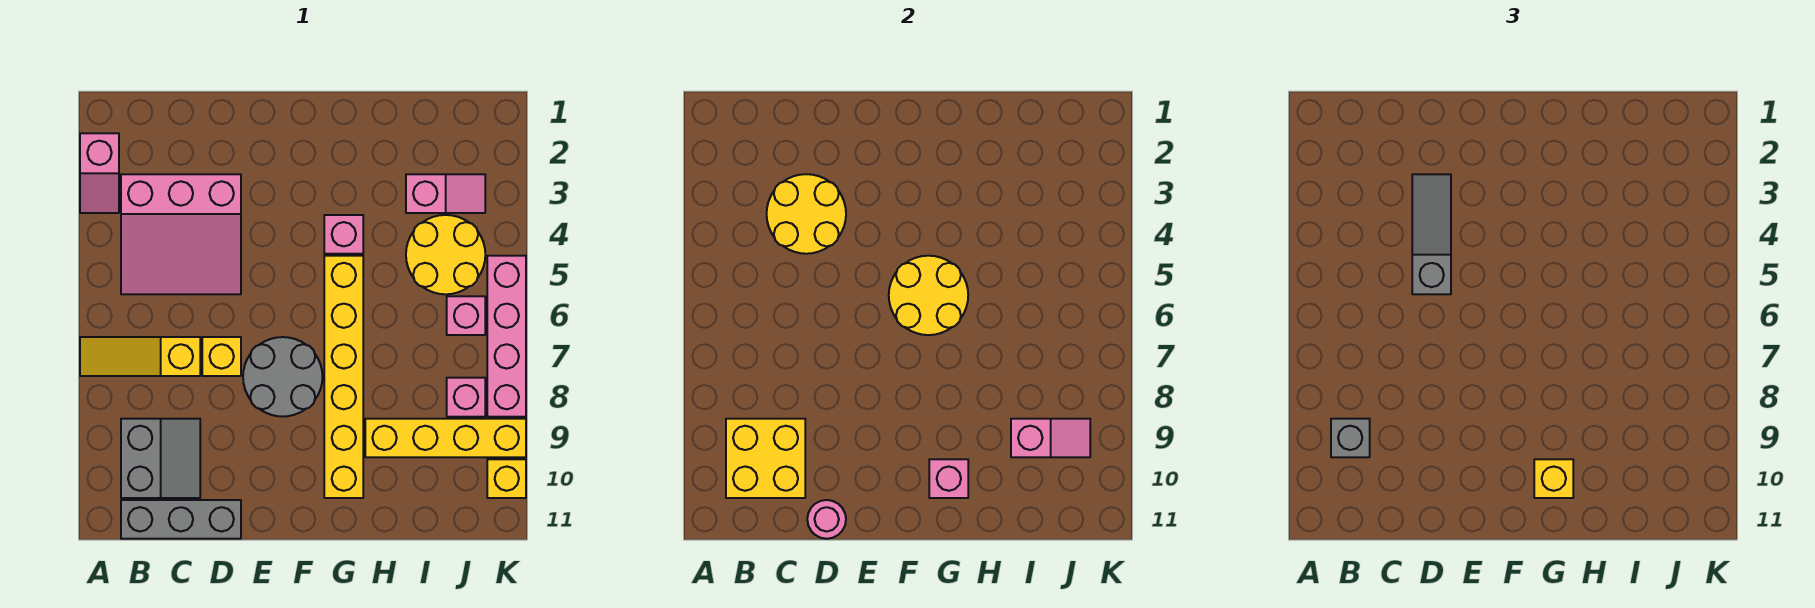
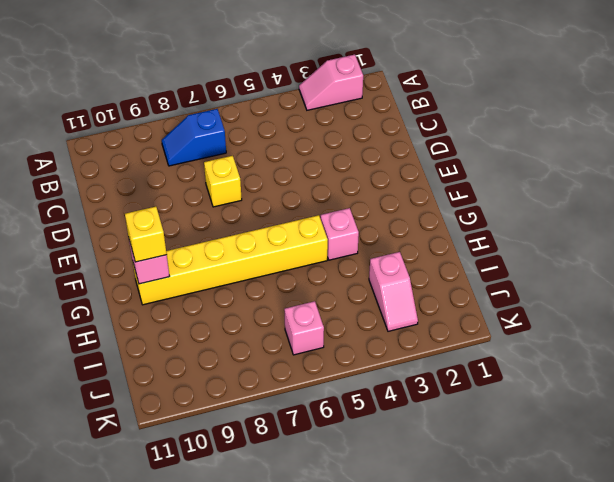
blue 1x2 slope [162,109,226,166] -> yellow 1x3 slope [80,337,200,376]
none -> pink 3x3 slope [121,174,241,294]
none -> grey 2x2 slope [121,419,200,498]
none -> grey 1x3 brick [121,500,241,539]

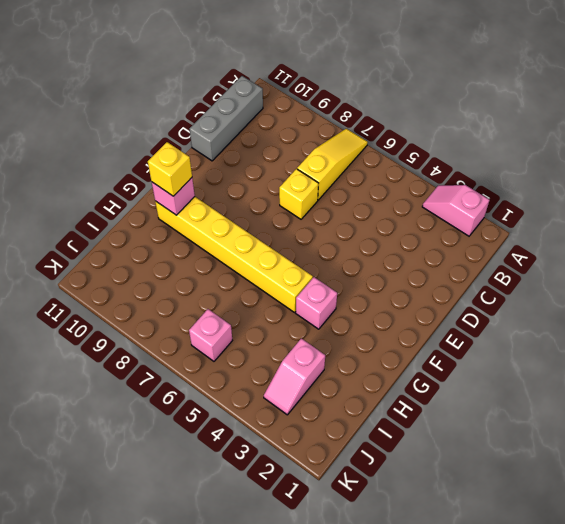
none -> pink 3x3 slope [121,174,241,294]
none -> grey 2x2 slope [121,419,200,498]
none -> grey 2x2 round brick [243,337,322,417]

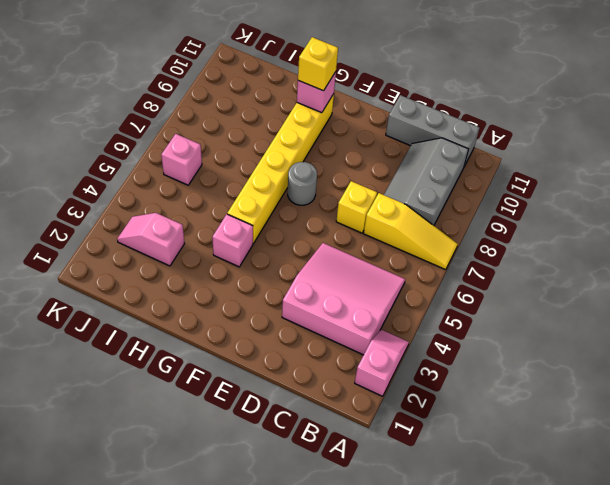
grey 2x3 slope [384,138,469,225] -> grey 2x2 slope [121,419,200,498]
grey 1x1 round brick [288,162,317,205] -> grey 2x2 round brick [243,337,322,417]
none -> yellow 1x4 brick [365,419,526,457]
none -> yellow 2x2 round brick [406,215,485,294]
none -> pink 1x1 brick [447,378,485,417]

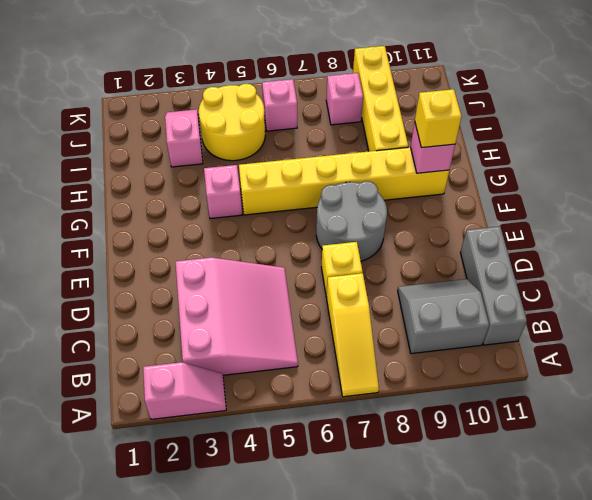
none -> pink 1x4 brick [487,256,526,417]
none -> yellow 1x1 brick [487,459,526,498]
none -> yellow 2x2 brick [726,419,805,498]

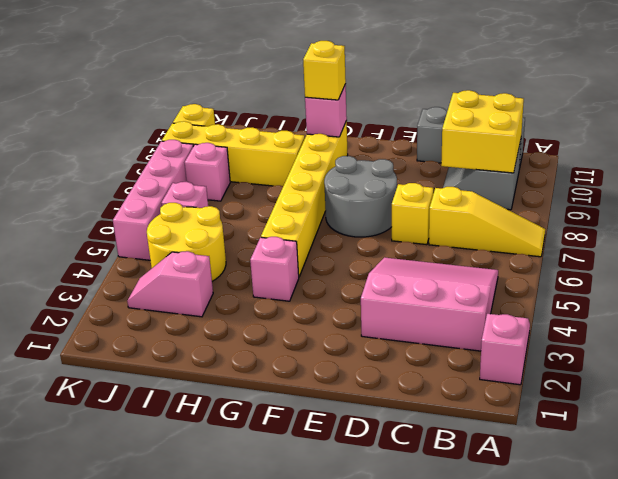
none -> yellow 2x2 round brick [767,174,846,254]
none -> pink 1x1 round brick [807,500,846,539]
none -> yellow 2x2 round brick [889,256,968,335]

